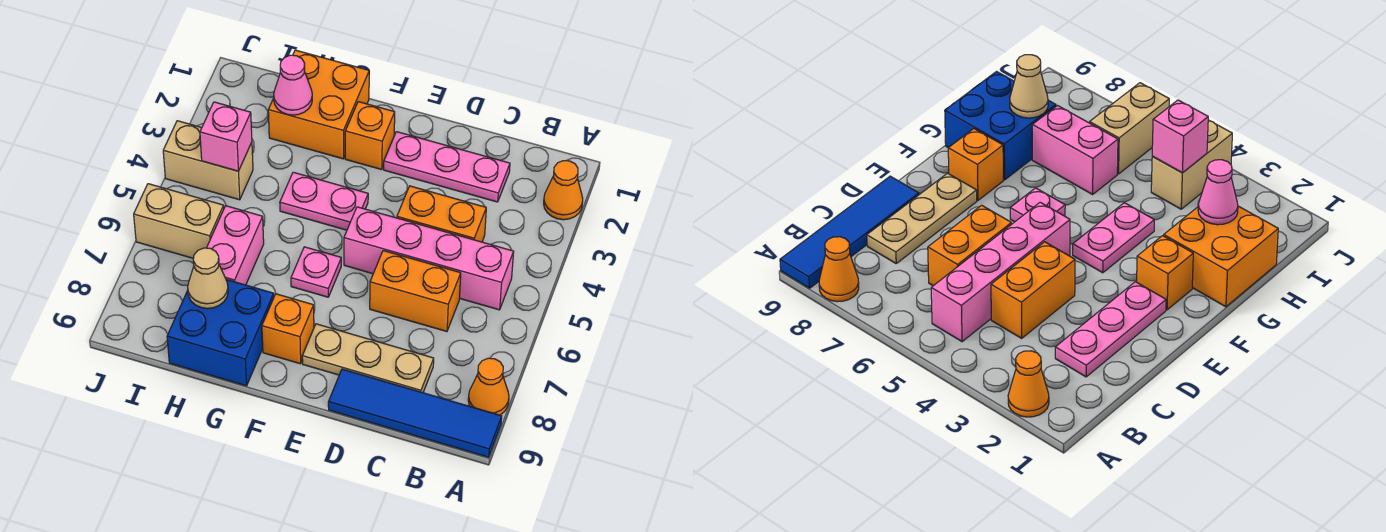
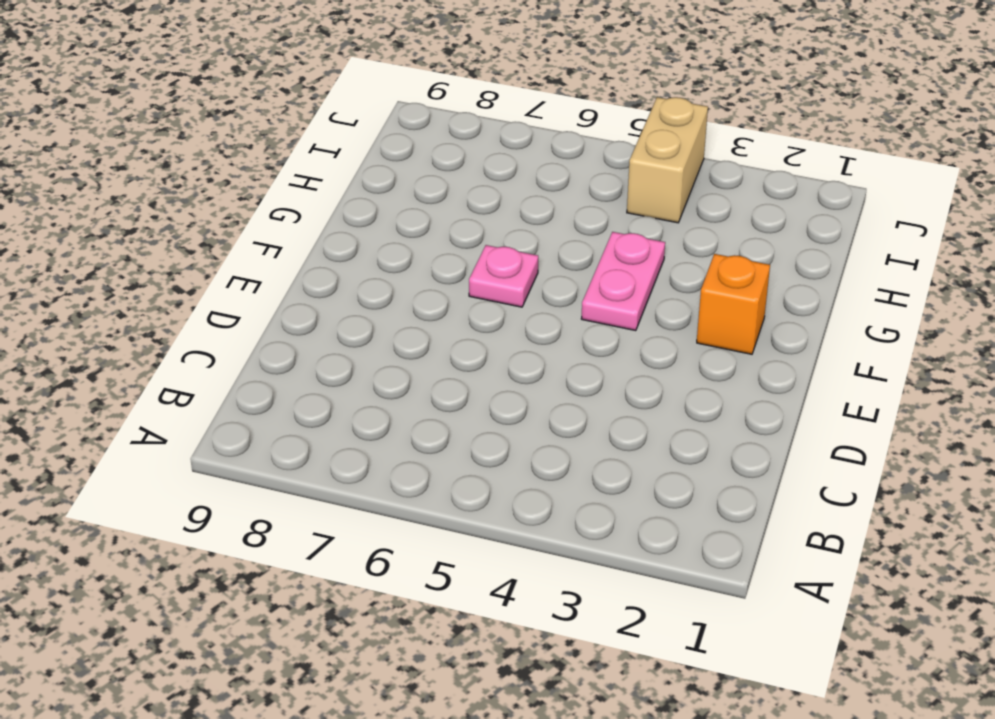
none -> orange 1x1 cone [544,161,583,220]
none -> orange 1x1 cone [468,358,509,415]
none -> blue 1x4 tile [328,369,502,457]

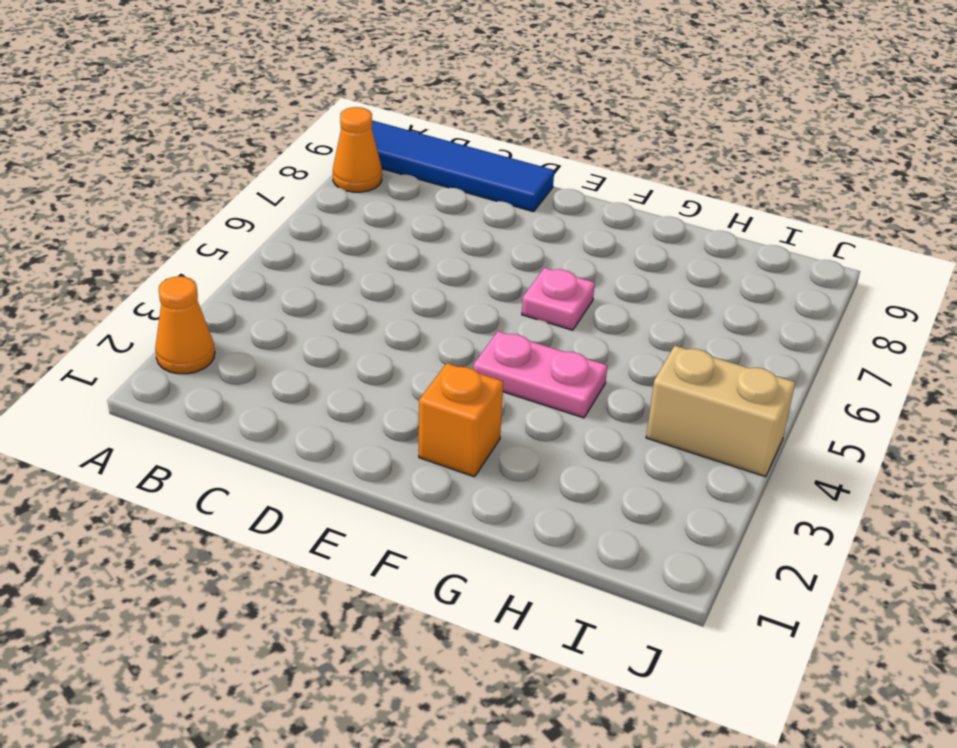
none -> pink 1x4 brick [344,207,514,310]
none -> pink 1x3 plate [384,132,510,202]
none -> orange 1x2 brick [397,186,486,242]

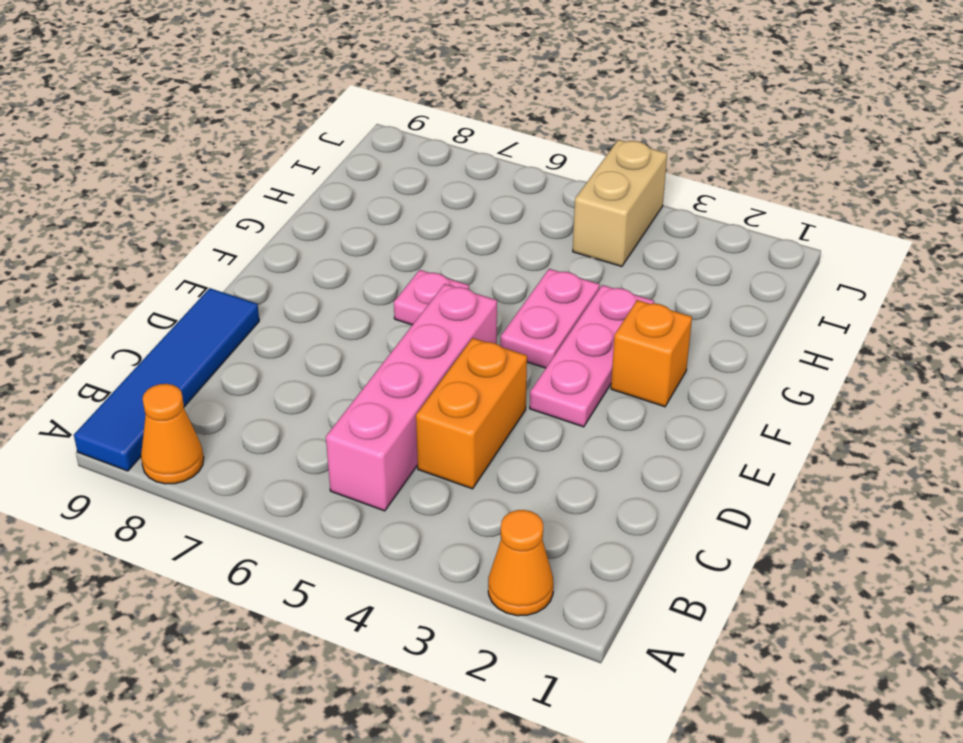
pink 1x3 plate [530,285,654,427] -> pink 1x3 plate moved to [384,132,510,202]
none -> orange 1x2 brick [370,251,461,332]
none -> tan 1x3 plate [302,324,434,393]
none -> orange 1x1 brick [262,294,314,364]

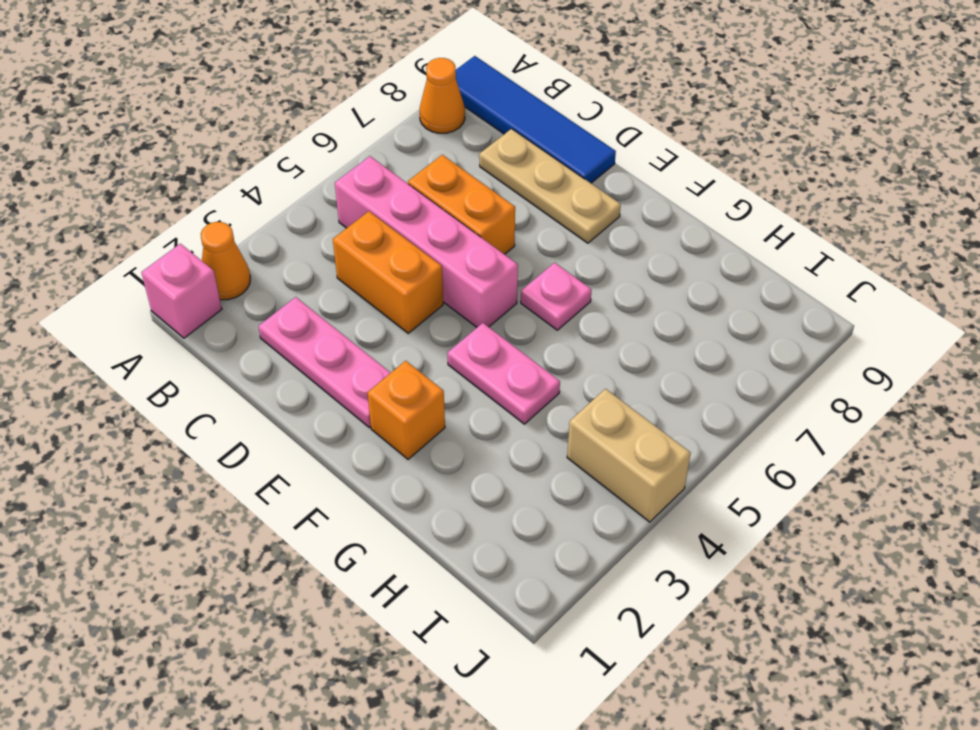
pink 1x1 brick [141,244,222,338] -> pink 1x1 brick moved to [200,102,252,171]
none -> orange 1x1 brick [262,294,314,364]
none -> orange 2x2 brick [268,50,369,159]
none -> blue 2x2 brick [167,280,274,386]

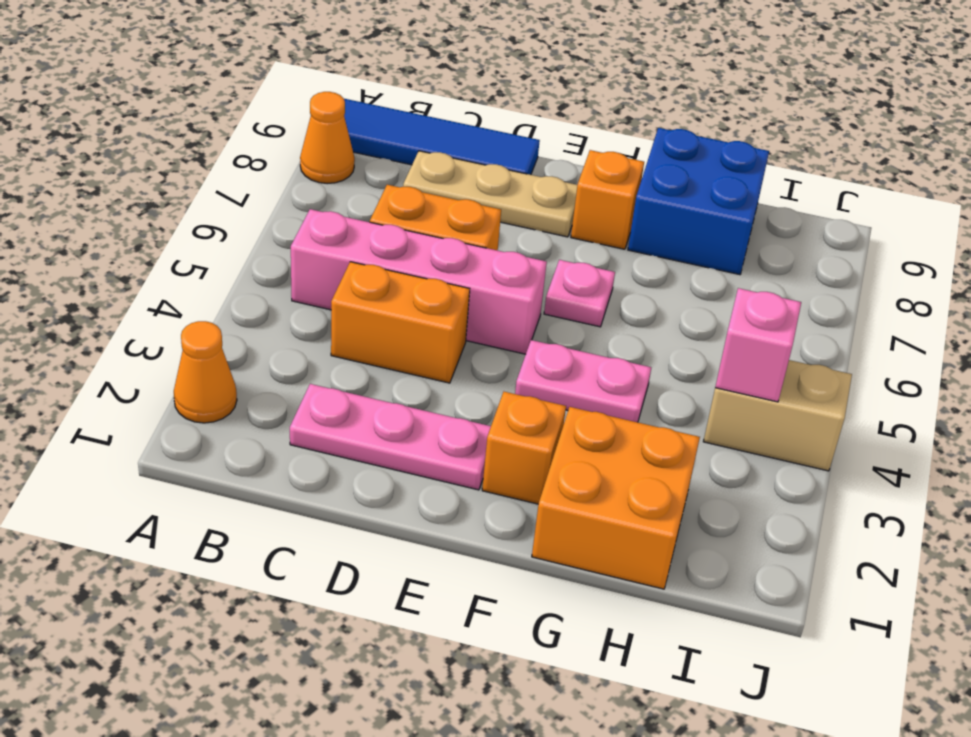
none -> pink 1x2 brick [207,206,264,285]
none -> tan 1x2 brick [134,184,224,258]
none -> pink 1x1 cone [274,55,312,115]

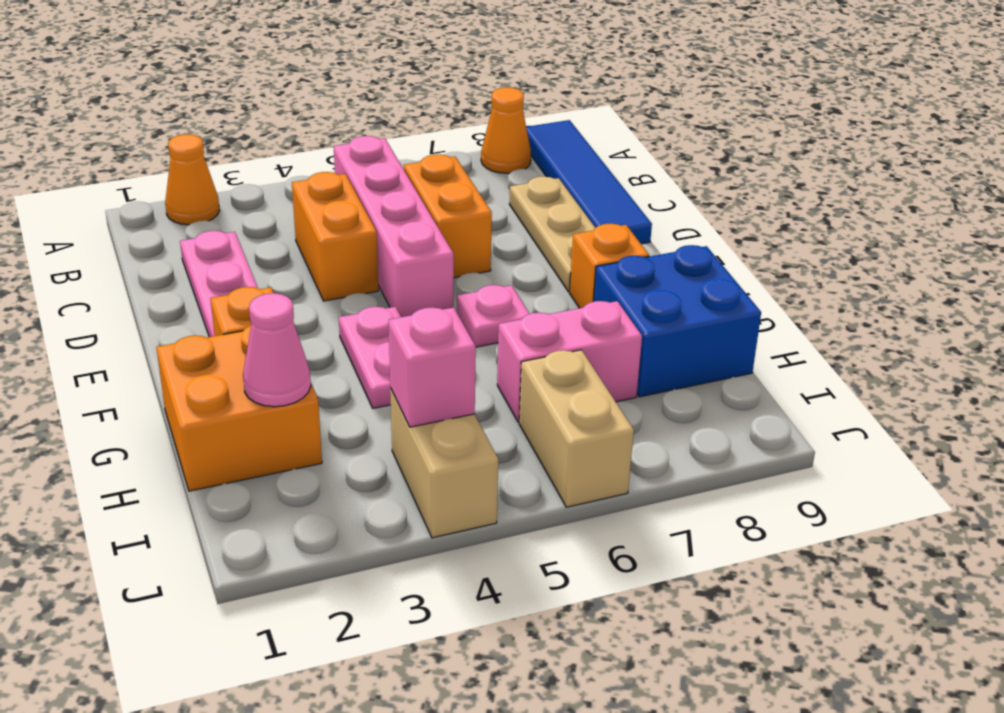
none -> tan 1x1 cone [188,248,228,309]

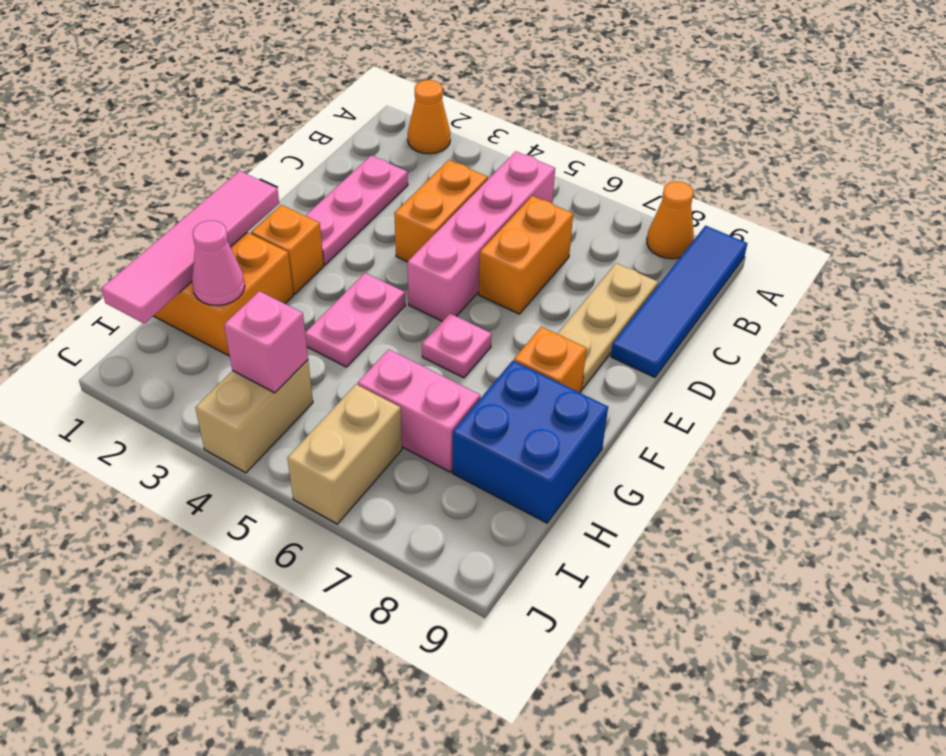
pink 1x4 tile [101,171,279,323] -> none
none -> tan 1x1 cone [188,248,228,309]

